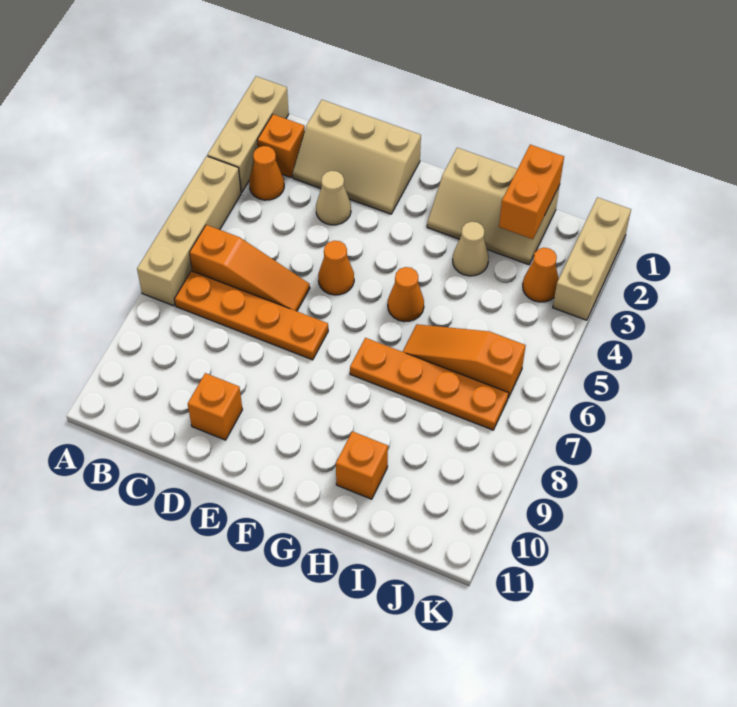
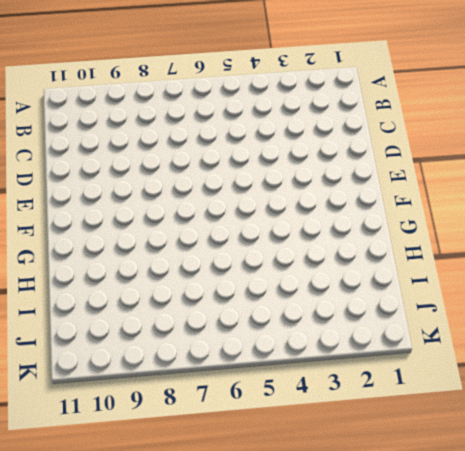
none -> tan 1x3 brick [207,76,289,192]
none -> tan 1x4 brick [137,156,241,306]
none -> orange 1x1 brick [257,114,305,177]

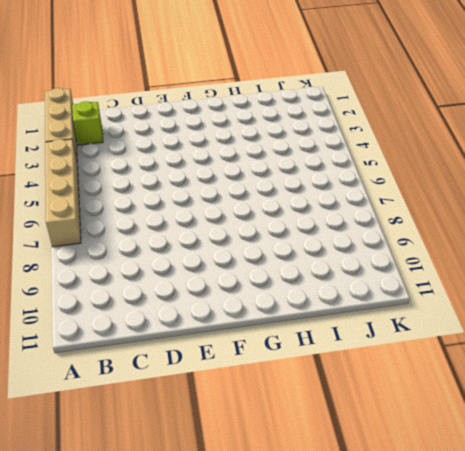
lime 1x1 brick [72,102,103,145] -> orange 1x1 brick [257,114,305,177]
none -> orange 1x1 cone [249,146,284,200]
none -> orange 1x3 slope [189,225,310,311]
none -> orange 1x4 plate [175,271,328,360]

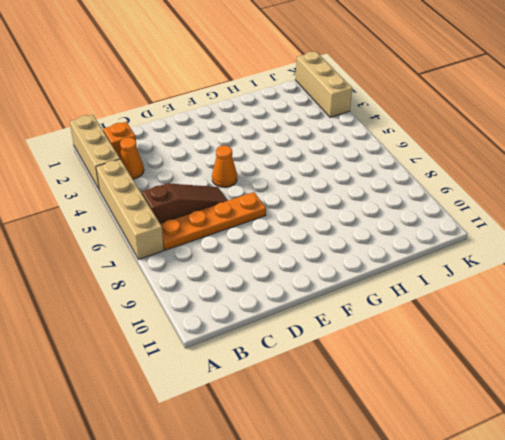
brown 1x3 slope [142,183,227,223] -> orange 1x3 slope [189,225,310,311]
none -> tan 2x3 slope [292,100,421,214]
none -> tan 1x1 cone [316,171,351,225]
none -> orange 1x1 brick [188,373,242,440]

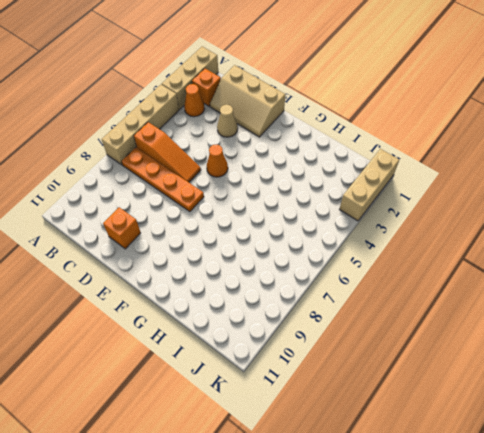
none -> tan 2x3 slope [427,148,560,265]
none -> orange 1x1 cone [388,267,424,322]
none -> orange 1x4 plate [350,338,508,430]

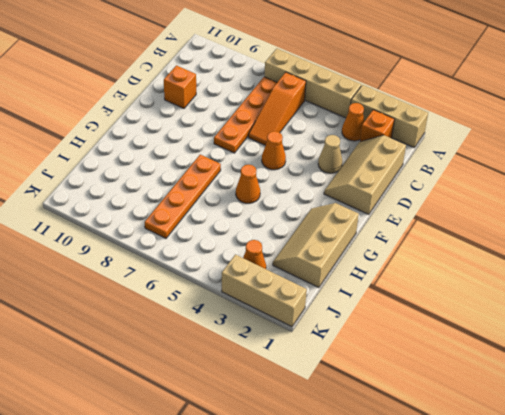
none -> tan 1x1 cone [453,222,489,276]
none -> orange 1x3 slope [403,324,526,398]
none -> orange 1x1 brick [336,431,388,499]

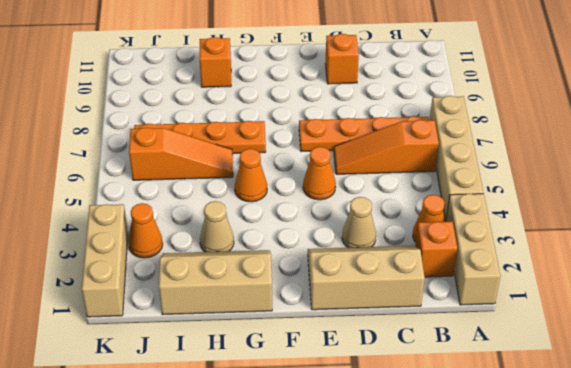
none -> orange 1x2 brick [499,145,564,239]

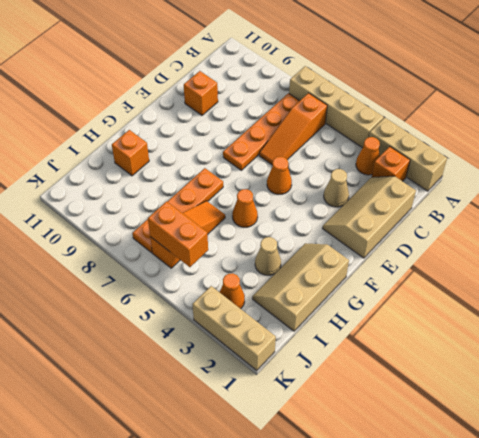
orange 1x2 brick [148,201,208,267] -> orange 1x2 brick moved to [499,145,564,239]

